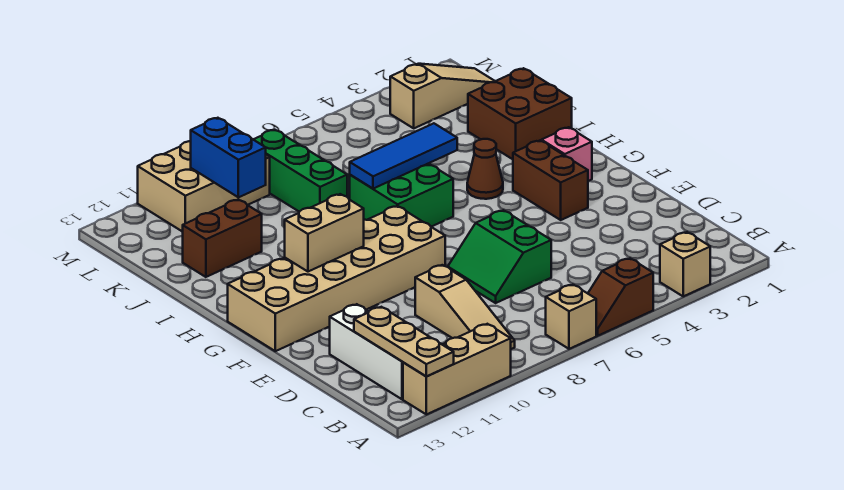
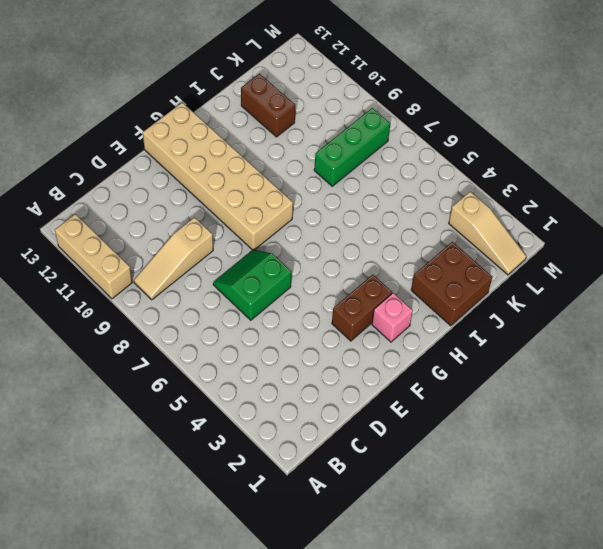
none -> tan 1x1 brick [660,232,710,296]
none -> brown 1x2 slope [588,258,653,336]
none -> tan 1x1 brick [546,285,596,349]

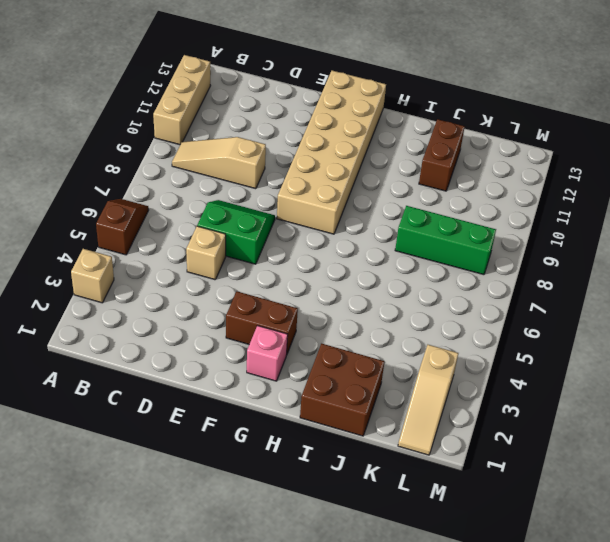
tan 1x1 brick [186,226,226,280] -> tan 1x1 brick moved to [546,285,596,349]
none -> white 1x3 brick [330,304,403,399]
none -> brown 1x1 cone [467,139,503,199]
none -> green 2x2 brick [350,163,453,227]

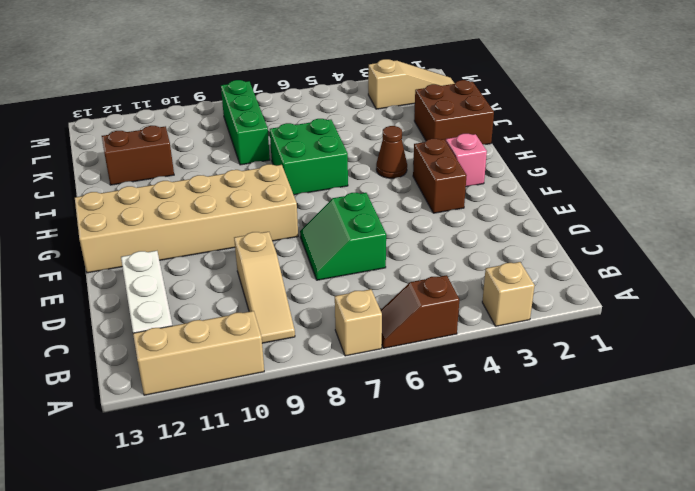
none -> tan 2x3 brick [138,141,270,232]
none -> tan 1x3 plate [354,307,454,377]
none -> tan 1x2 brick [285,194,364,272]

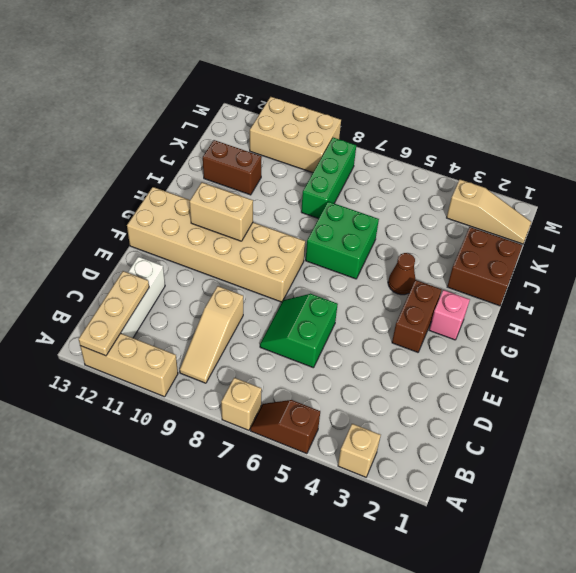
none -> blue 1x3 tile [350,123,457,189]
none -> blue 1x2 brick [191,118,266,197]

